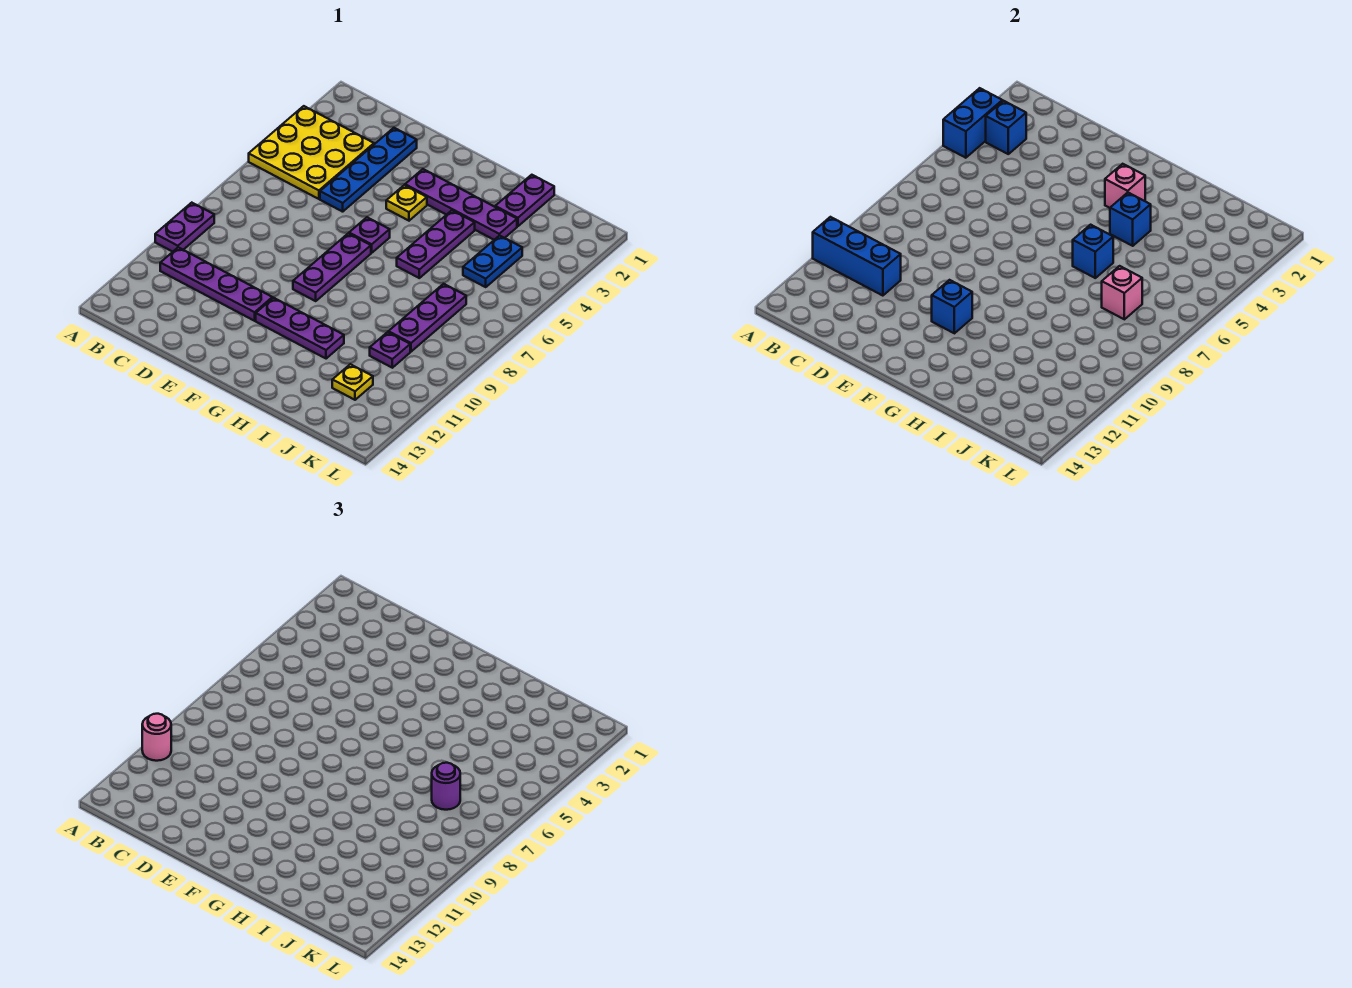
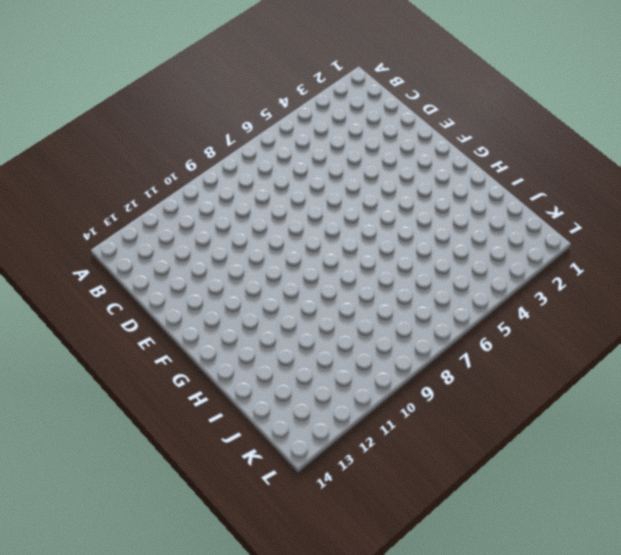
none -> yellow 3x3 plate [249,106,374,199]
none -> purple 1x2 plate [155,203,214,252]
none -> purple 1x4 plate [160,247,272,321]

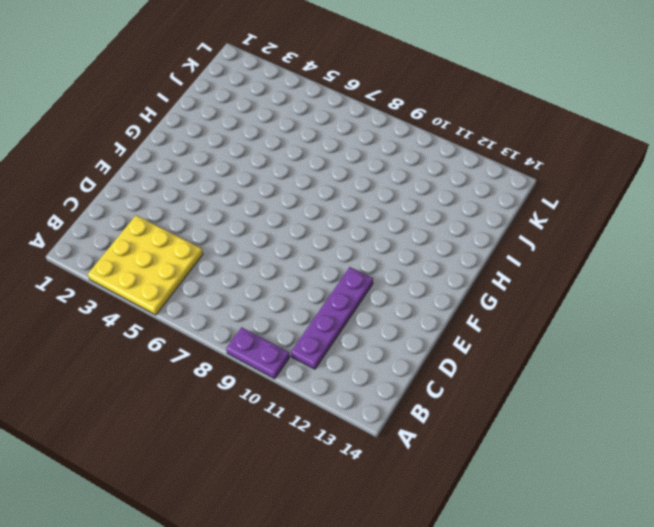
none -> blue 1x4 plate [320,128,417,212]
none -> purple 1x4 plate [405,169,517,240]
none -> yellow 1x1 plate [386,185,427,221]

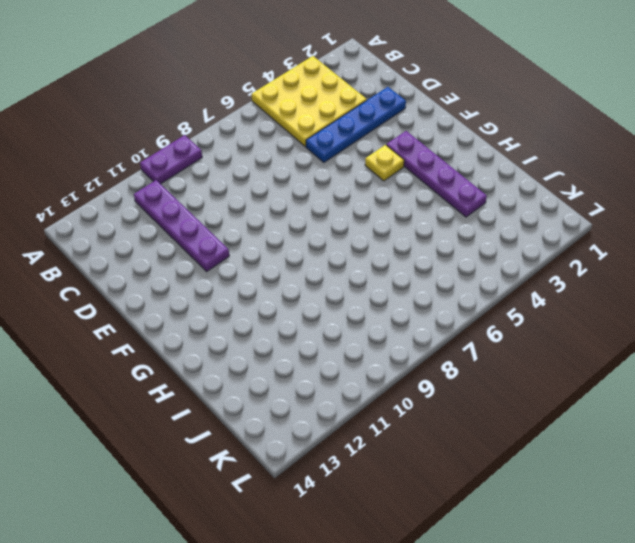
none -> purple 1x1 plate [349,217,390,253]
none -> purple 1x3 plate [293,233,371,301]
none -> purple 1x3 plate [256,298,344,359]

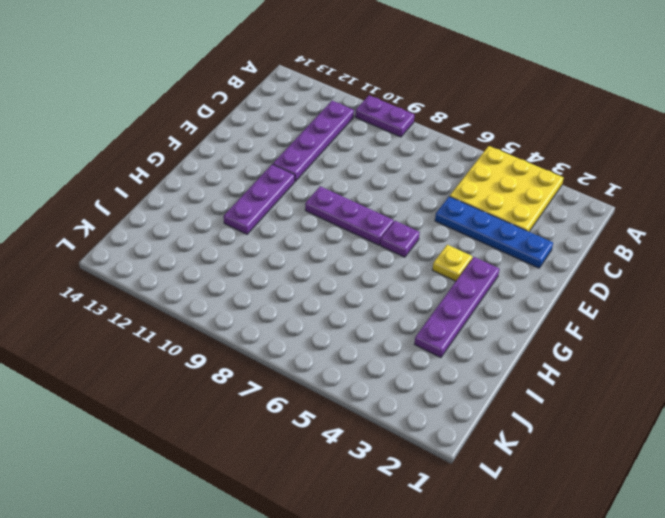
none -> purple 1x3 plate [397,210,475,278]
none -> purple 1x2 plate [495,175,554,226]
none -> blue 1x2 plate [463,235,522,287]

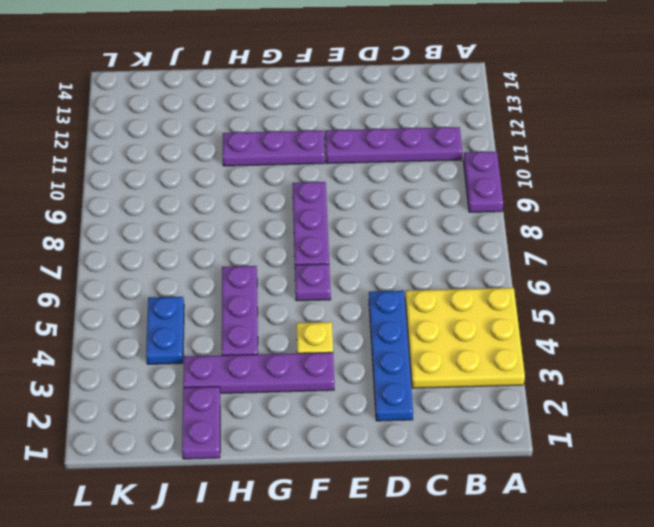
none -> purple 1x3 plate [388,284,466,352]
none -> purple 1x1 plate [370,332,410,368]
none -> yellow 1x1 plate [332,364,373,400]

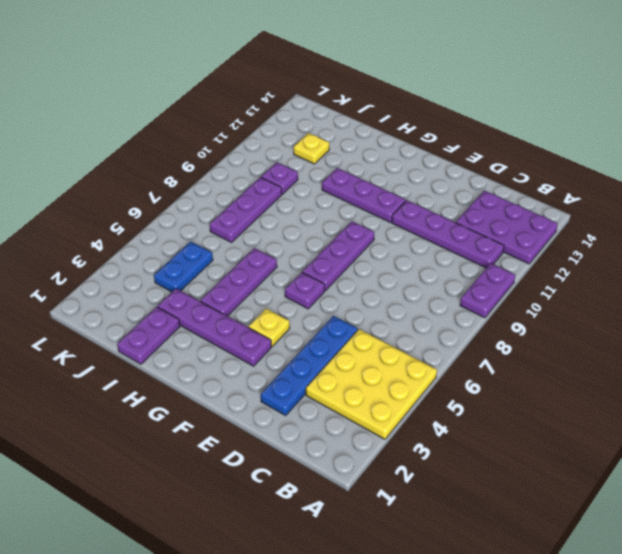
purple 2x3 plate [456,191,558,264] -> none
none -> blue 1x2 brick [943,88,1002,158]
none -> blue 1x3 brick [813,217,901,296]
none -> blue 1x1 brick [986,101,1026,154]

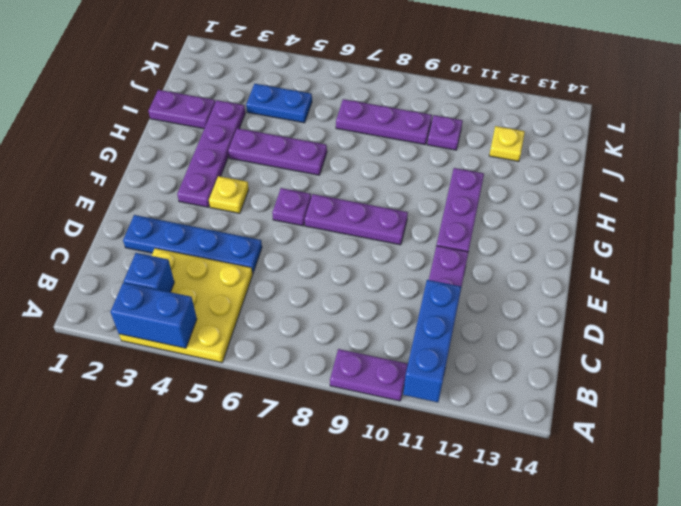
none -> blue 1x1 brick [932,280,972,333]
none -> pink 1x1 brick [1105,164,1145,208]
none -> blue 1x1 brick [1110,193,1151,246]

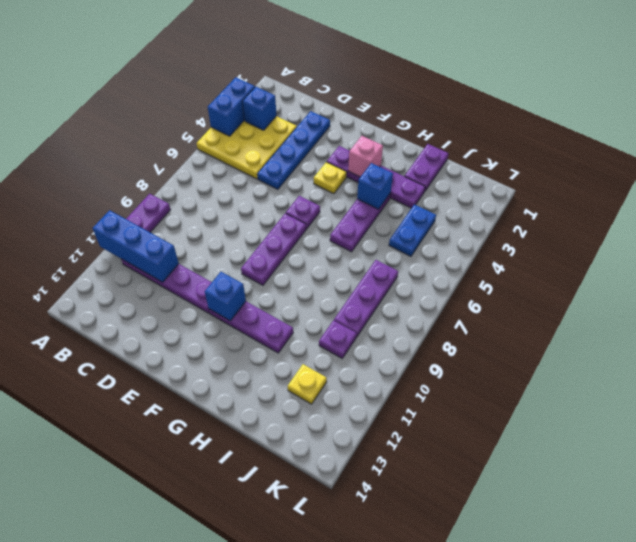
none -> blue 1x1 brick [1073,225,1113,278]
none -> pink 1x1 brick [1102,266,1142,319]
none -> pink 1x1 round brick [142,714,171,761]

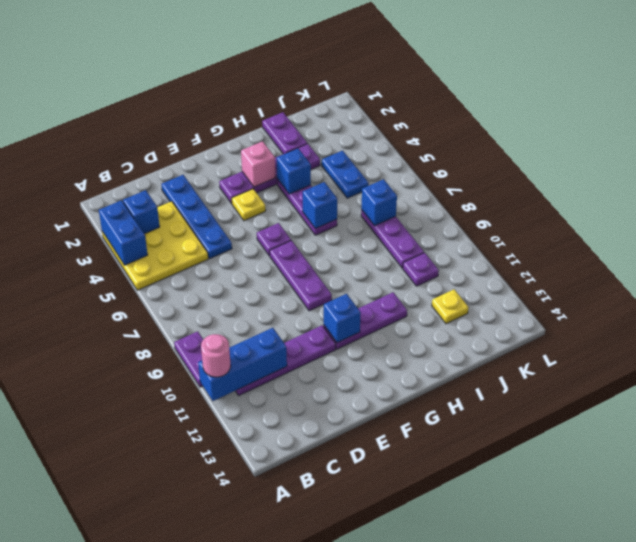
blue 1x1 brick [361,179,397,226] -> pink 1x1 brick [1102,266,1142,319]
none -> purple 1x1 round brick [432,763,460,810]

